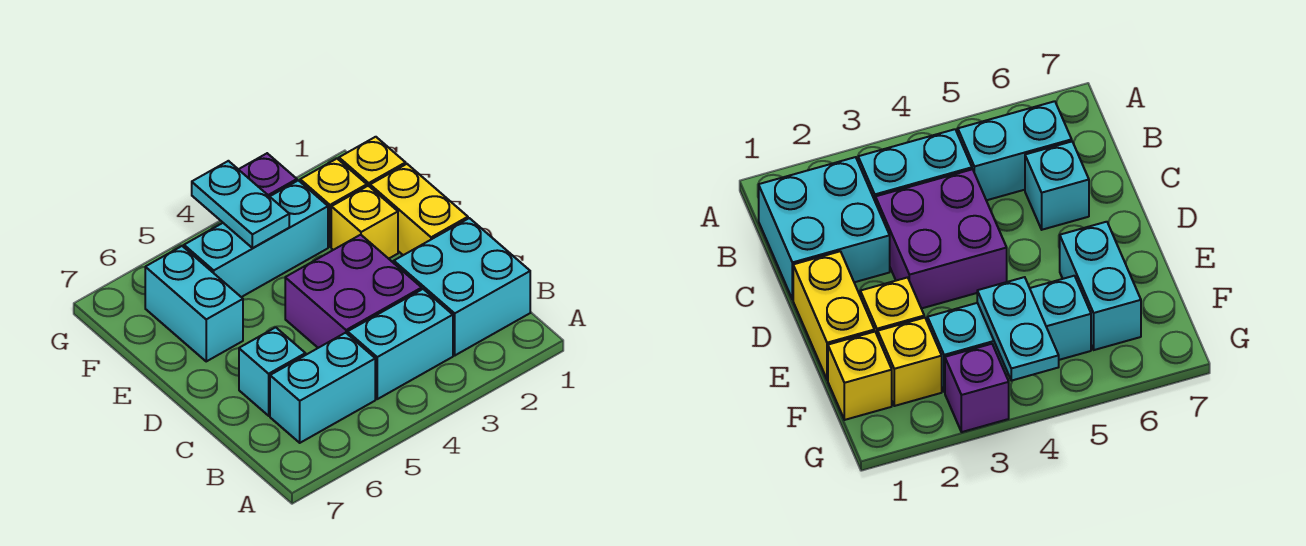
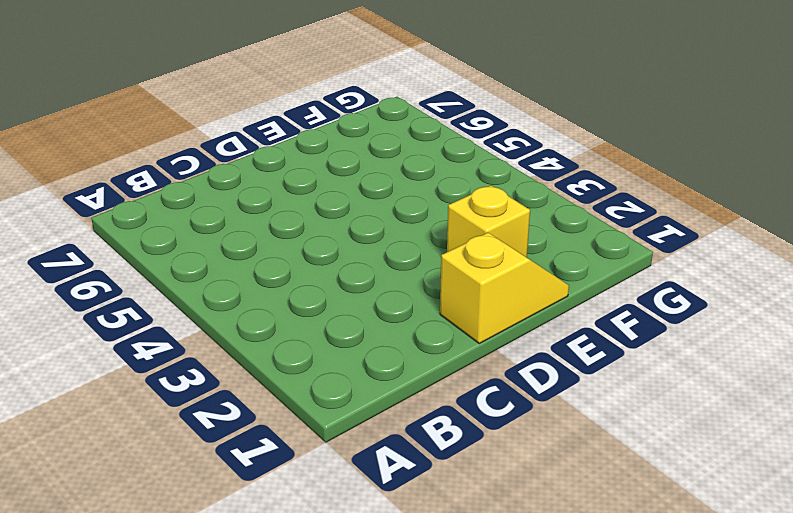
yellow 1x2 slope [440,233,569,344] -> yellow 1x2 brick [370,164,468,255]
none -> cyan 2x2 brick [394,218,530,355]
none -> cyan 1x2 brick [348,289,453,399]
none -> cyan 1x2 brick [270,333,375,443]

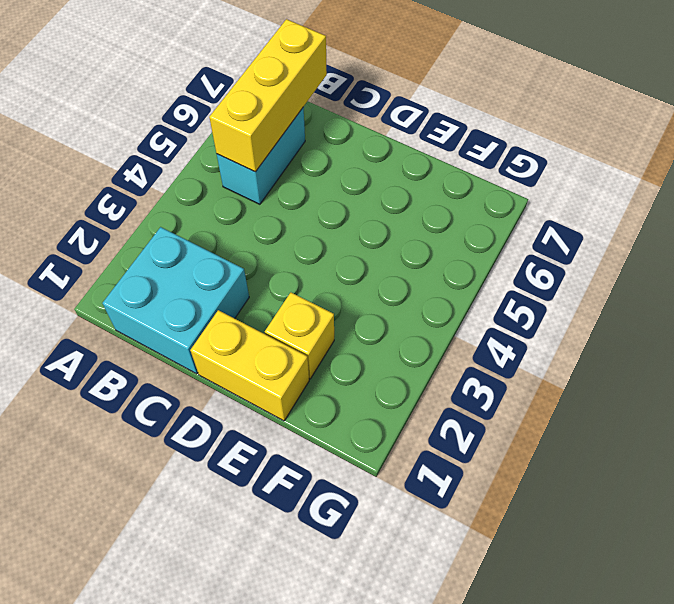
yellow 1x3 brick [209,19,327,172] -> none
none -> cyan 1x2 brick [348,289,453,399]
none -> purple 2x2 brick [285,235,422,348]
none -> cyan 1x1 brick [239,327,305,416]

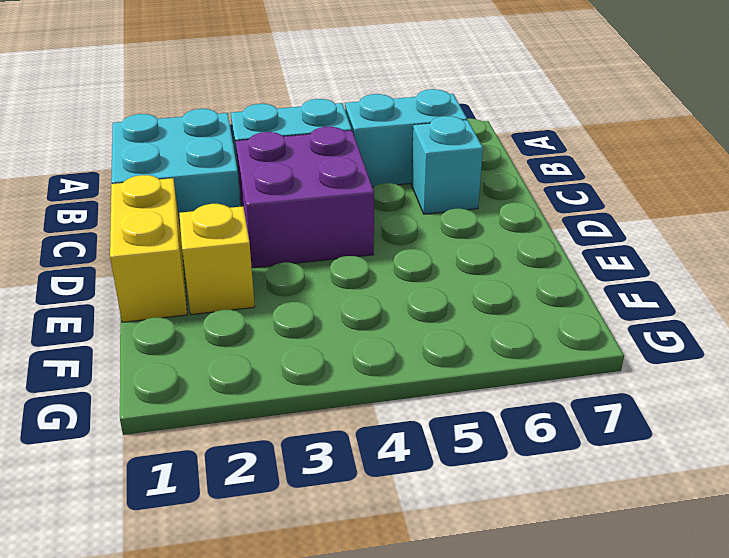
none -> cyan 1x2 brick [145,246,243,361]
none -> yellow 1x1 brick [339,137,406,187]
none -> yellow 1x1 brick [300,159,367,247]

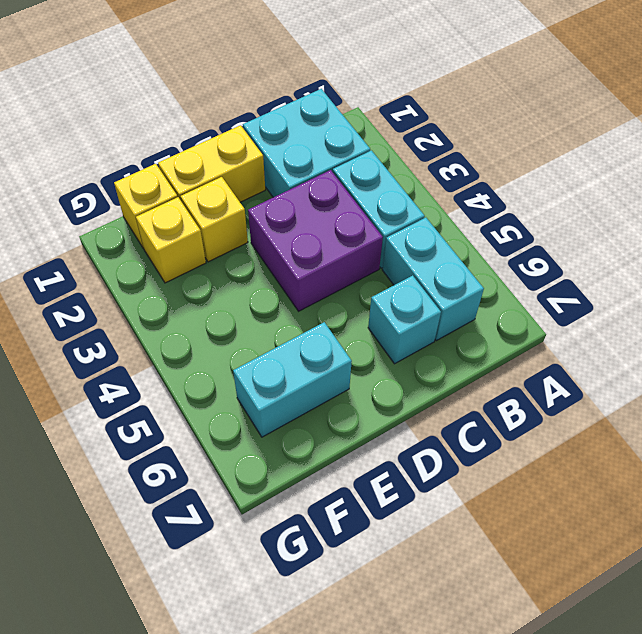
none -> cyan 1x3 brick [184,180,328,297]
none -> purple 1x1 brick [239,153,297,196]
none -> cyan 1x2 plate [192,161,289,248]

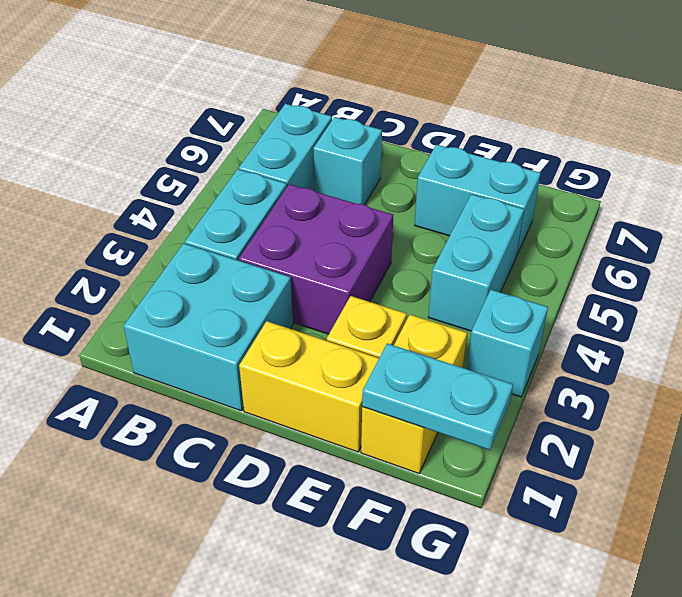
cyan 1x2 plate [362,343,513,450] -> cyan 1x2 plate moved to [192,161,289,248]
cyan 1x2 brick [428,194,524,331] -> cyan 1x3 brick [184,180,328,297]
cyan 1x1 brick [466,290,548,397] -> purple 1x1 brick [239,153,297,196]

